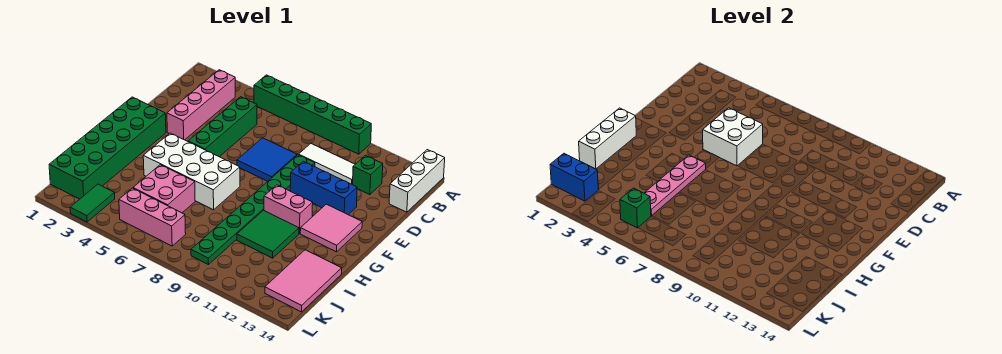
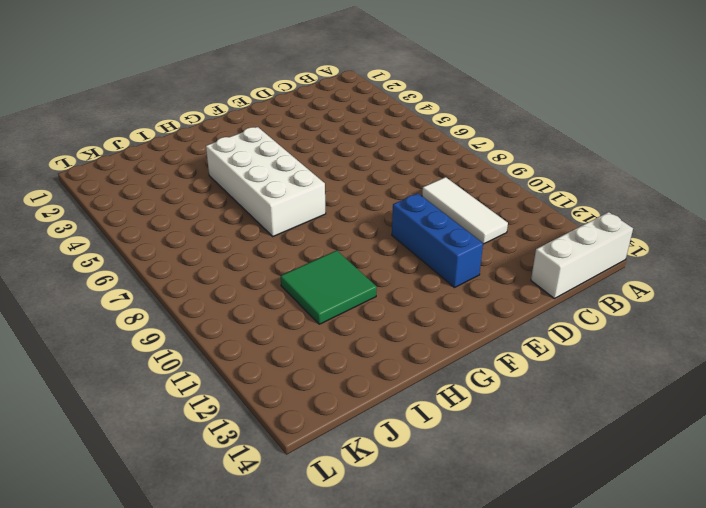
none -> green 1x6 brick [254,75,371,154]
none -> pink 1x4 brick [167,70,235,140]
none -> green 1x4 brick [188,97,257,157]

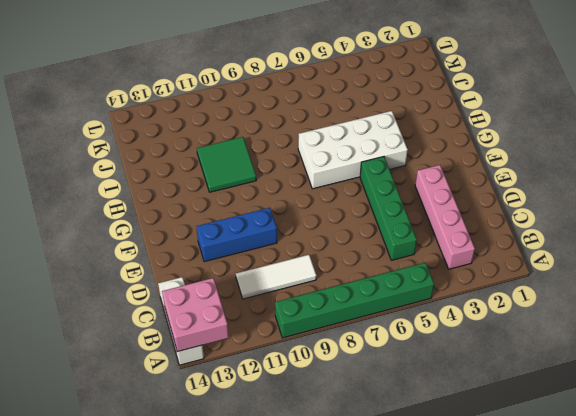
pink 2x2 brick [162,278,229,352] -> pink 2x2 brick moved to [133,165,195,213]
none -> green 1x1 brick [353,155,383,195]
none -> blue 2x2 tile [237,138,297,181]
none -> green 1x8 plate [191,155,315,265]

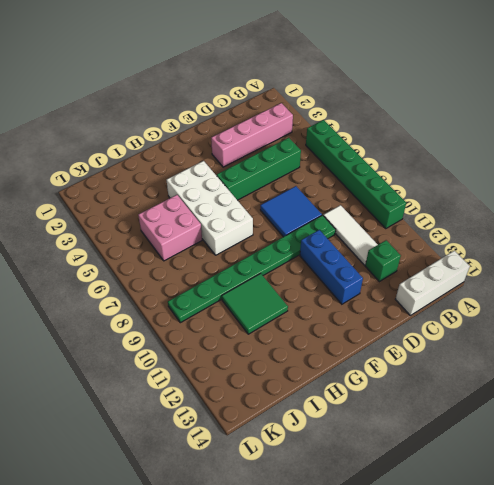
none -> green 2x6 brick [49,97,166,199]
none -> pink 2x2 tile [300,204,362,252]
none -> pink 1x2 brick [264,185,313,234]

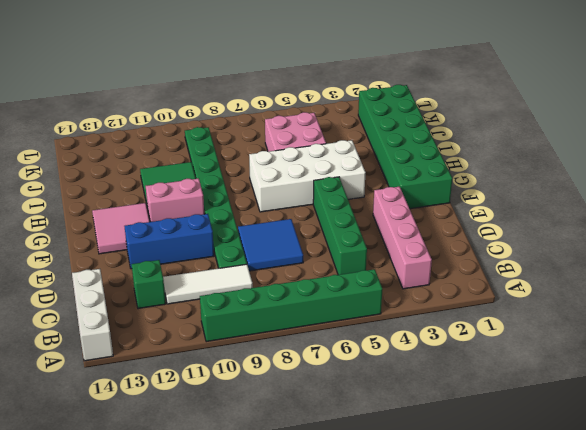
none -> pink 2x3 tile [265,250,342,312]
none -> green 1x2 tile [70,184,115,222]
none -> pink 1x3 brick [119,188,186,246]

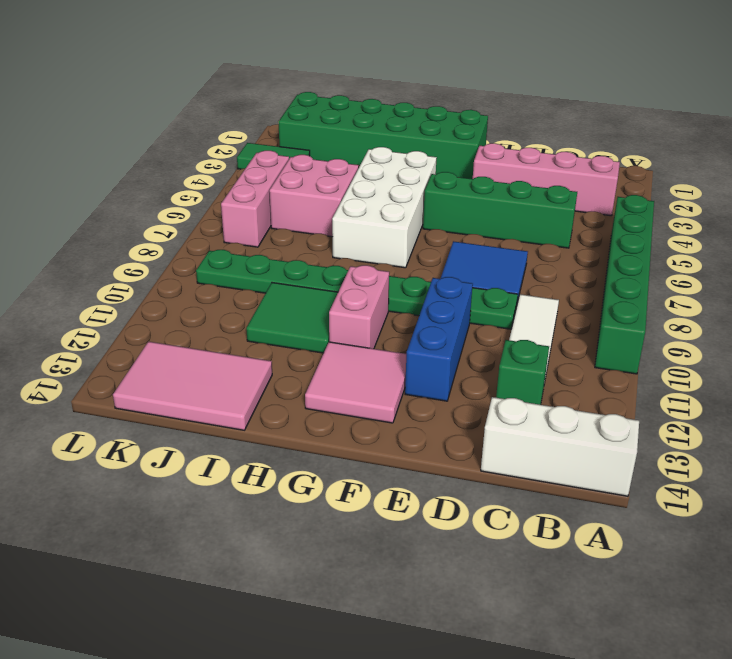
none -> white 2x2 brick [703,108,763,166]
none -> white 1x3 brick [579,108,636,169]
none -> pink 1x4 plate [645,155,706,216]

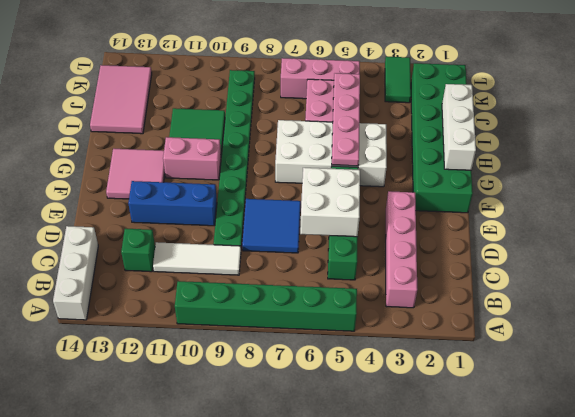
none -> blue 1x2 brick [550,153,598,201]
none -> green 1x1 brick [620,188,651,228]

